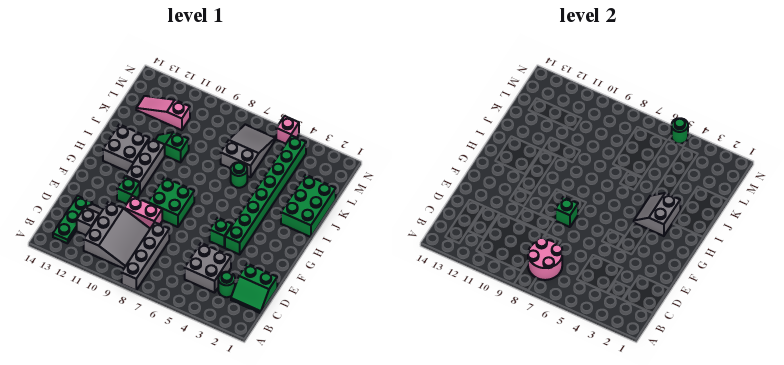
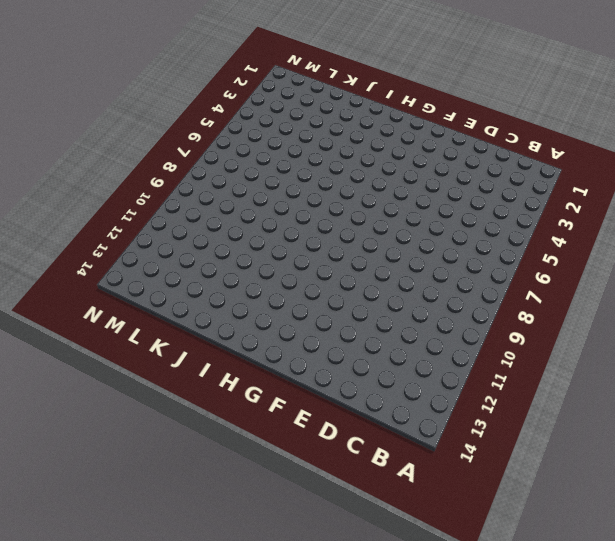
none -> grey 1x4 brick [122,222,169,291]
none -> grey 3x3 slope [84,202,150,269]
none -> green 1x3 plate [53,196,92,243]

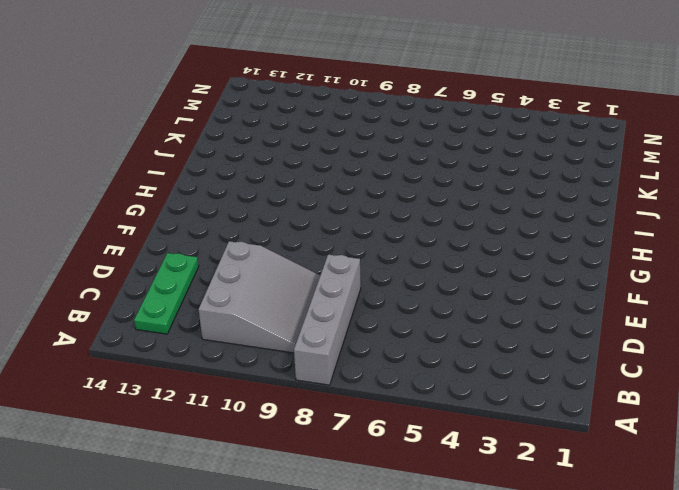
none -> green 2x2 slope [231,264,277,313]
none -> green 1x1 round brick [218,272,235,297]
none -> grey 2x2 brick [185,243,231,293]

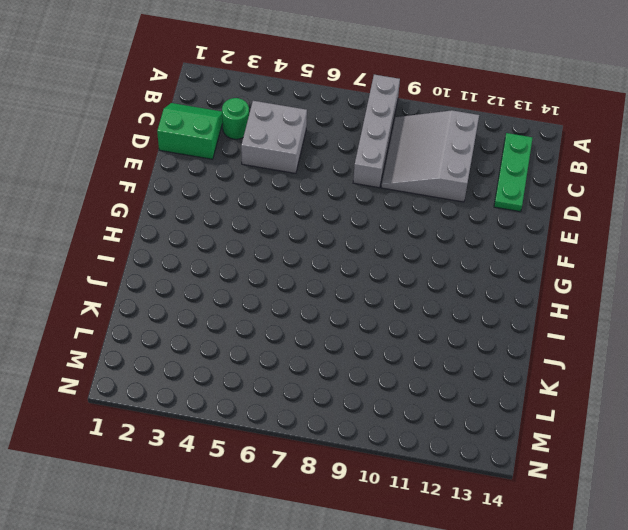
none -> grey 1x2 slope [77,204,103,235]
none -> pink 1x2 brick [124,196,162,228]
none -> green 1x8 brick [225,136,306,255]

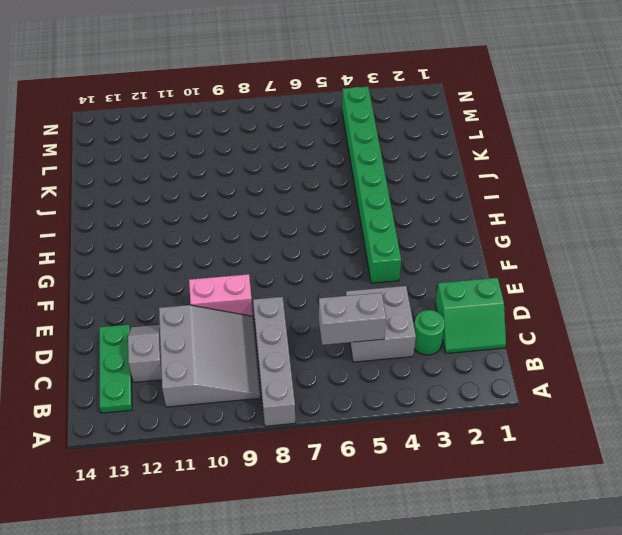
grey 1x2 brick [319,293,386,345] -> none
none -> green 1x1 brick [210,218,232,248]
none -> green 2x2 brick [148,177,194,227]
none -> green 1x1 brick [117,176,140,204]

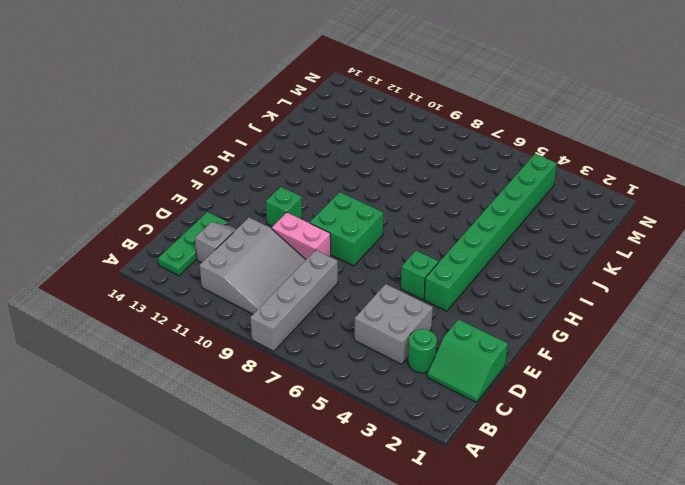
none -> grey 1x3 brick [126,138,165,193]
none -> grey 2x2 brick [103,124,149,172]
none -> green 2x3 brick [281,175,336,237]

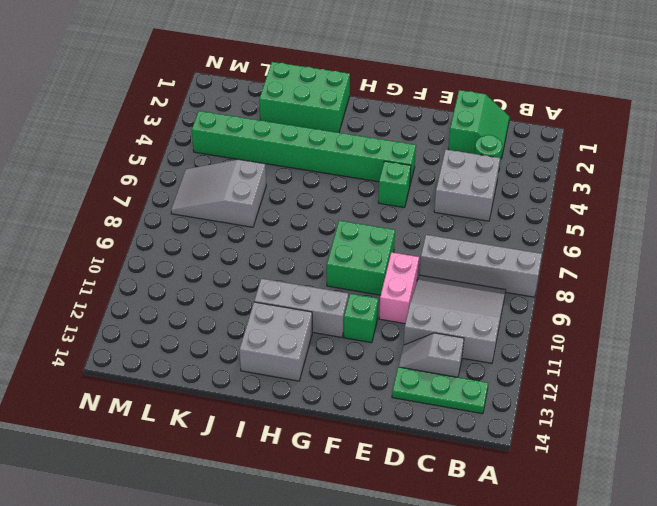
none -> green 1x1 round brick [231,162,247,188]
none -> green 1x2 slope [156,132,189,162]
none -> pink 1x3 slope [136,96,190,130]

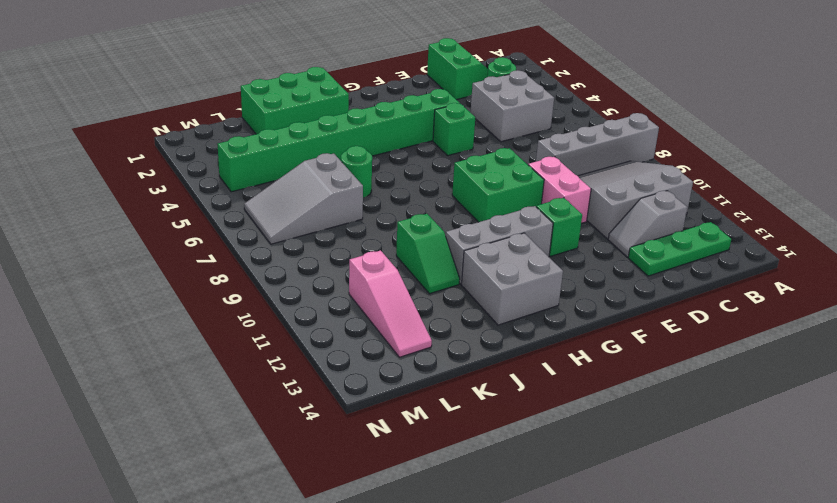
none -> pink 1x1 brick [276,116,299,144]
none -> pink 2x2 round brick [528,238,562,280]
none -> green 1x1 brick [555,197,578,227]

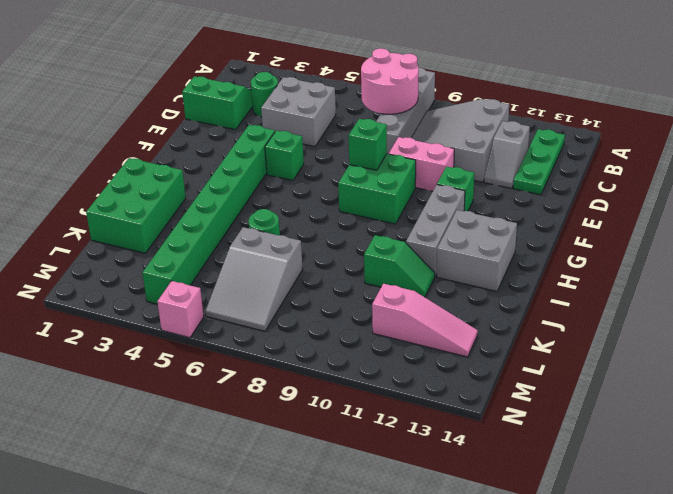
none -> grey 2x2 slope [634,193,680,236]
none -> green 1x1 round brick [672,118,688,144]

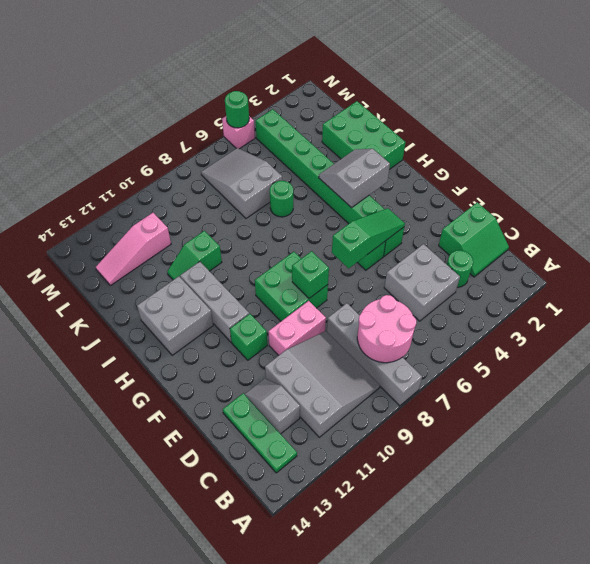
green 1x3 slope [332,208,405,268] -> none
grey 2x2 slope [319,149,390,208] -> grey 2x2 slope turned to [634,193,680,236]

